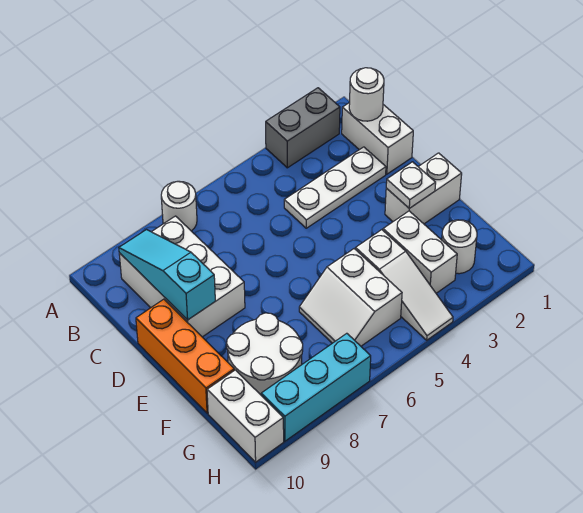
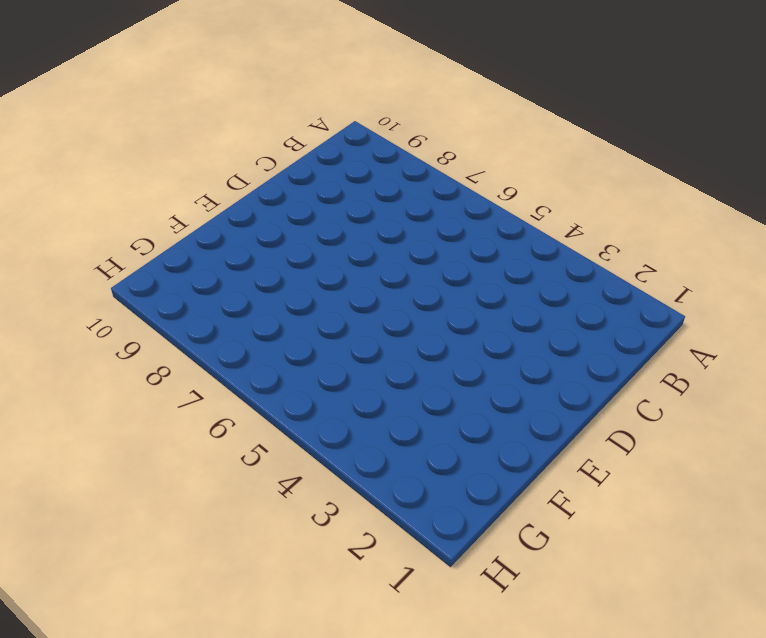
none -> grey 1x2 brick [266,88,340,168]
none -> white 1x1 round brick [161,181,197,231]
none -> white 1x2 brick [342,102,413,174]

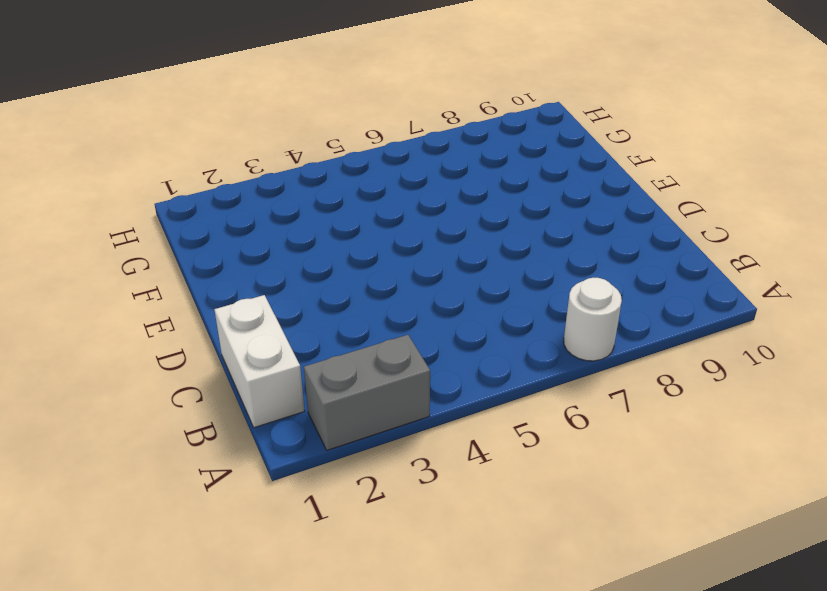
none -> white 2x3 brick [119,216,245,337]
none -> white 1x3 plate [284,147,386,228]
none -> orange 1x3 brick [136,299,234,413]

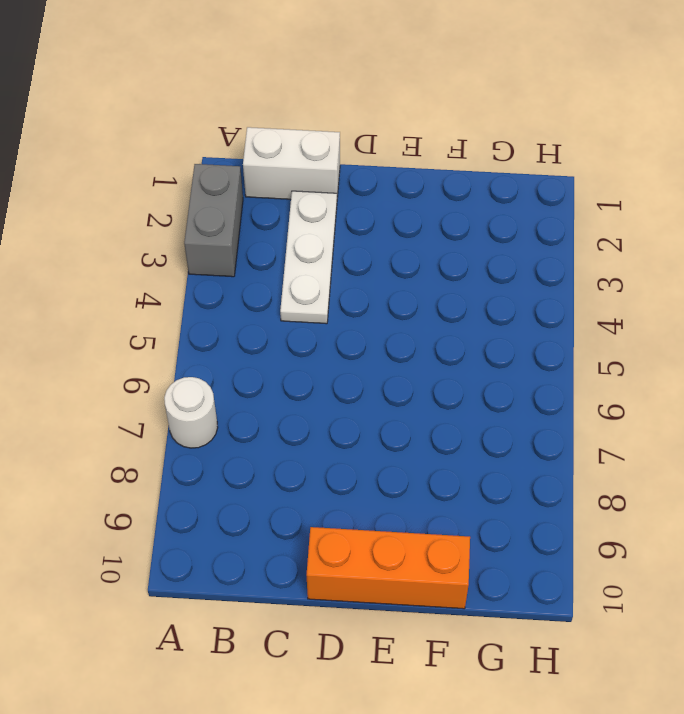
none -> white 2x3 brick [119,216,245,337]
none -> white 1x2 brick [385,153,462,224]
none -> white 1x2 brick [383,211,457,293]

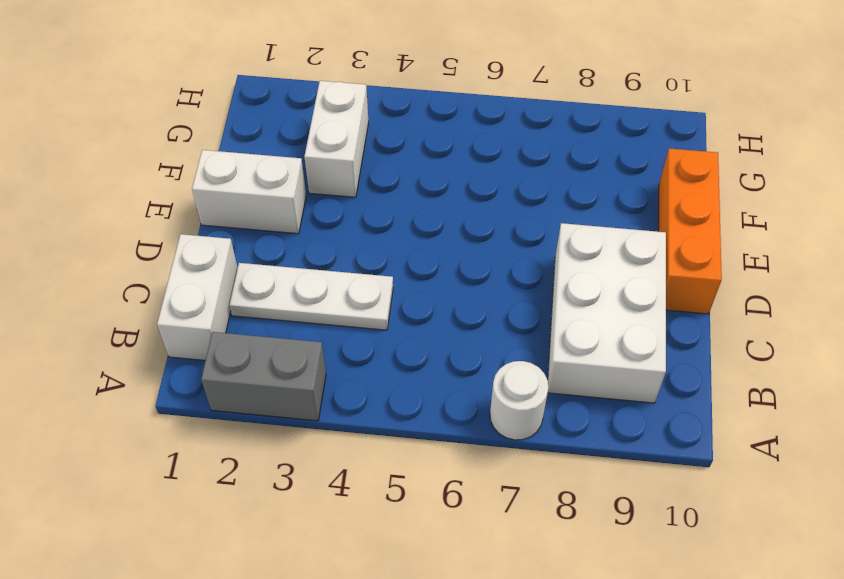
none -> white 1x3 slope [355,230,453,340]
none -> white 2x2 slope [299,249,402,346]
none -> white 2x2 round brick [227,313,303,395]

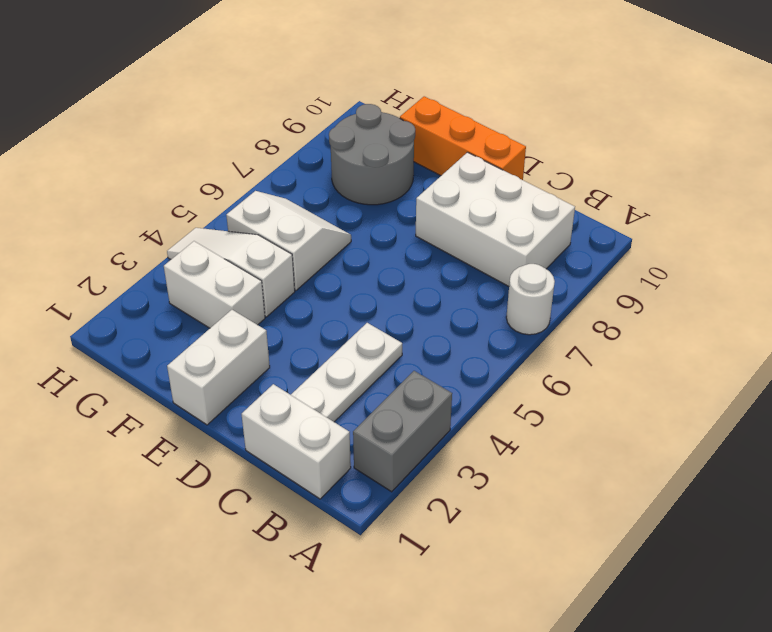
grey 2x2 round brick [329,104,415,205] -> white 2x2 round brick [227,313,303,395]
none -> white 1x1 round brick [442,220,477,274]
none -> white 1x2 brick [207,370,284,462]
none -> cyan 1x3 brick [261,333,371,441]

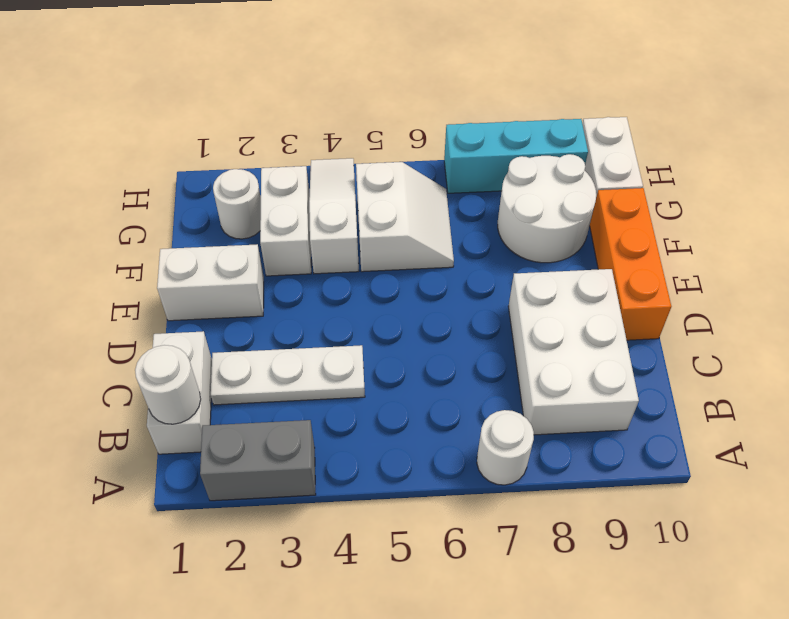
none -> cyan 1x3 slope [119,230,215,320]
none -> white 1x1 plate [386,162,436,208]

